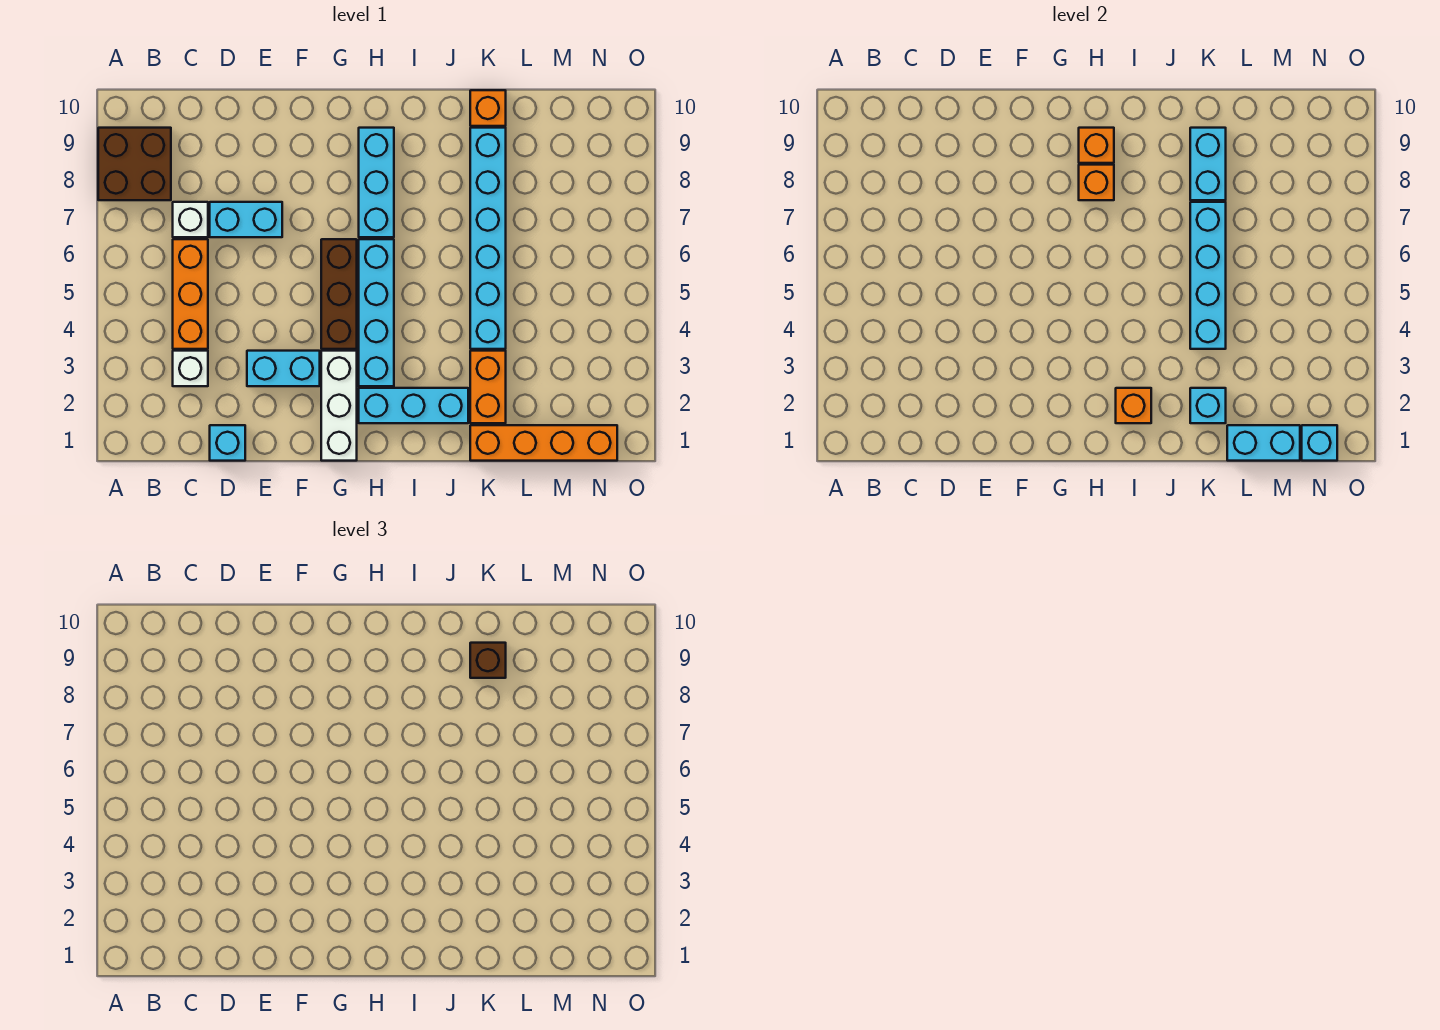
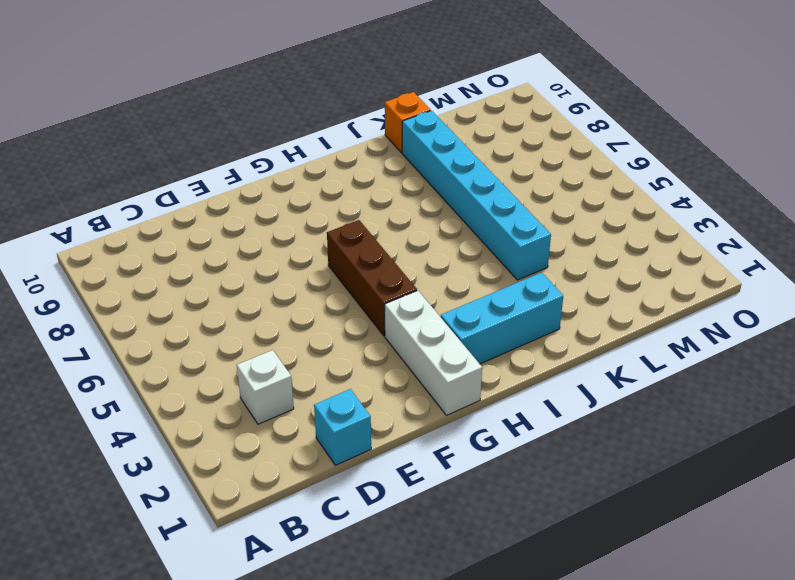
none -> brown 2x2 brick [98,128,171,200]
none -> orange 1x3 brick [173,239,208,349]
none -> white 1x1 brick [173,202,208,237]

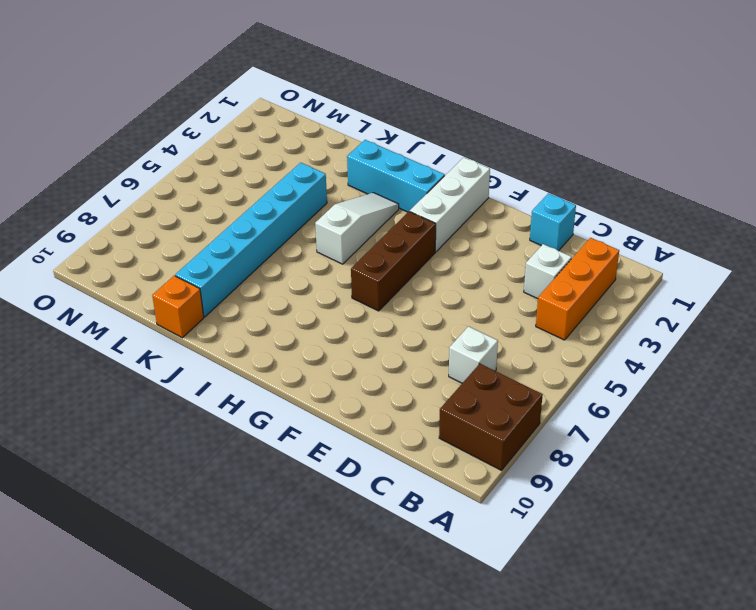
orange 1x3 brick [536,238,619,340] -> orange 1x3 brick moved to [173,239,208,349]
white 1x3 slope [315,193,399,264] -> none
none -> cyan 1x2 brick [210,202,282,237]
none -> cyan 1x2 brick [247,351,320,386]
none -> cyan 1x4 brick [359,239,394,386]

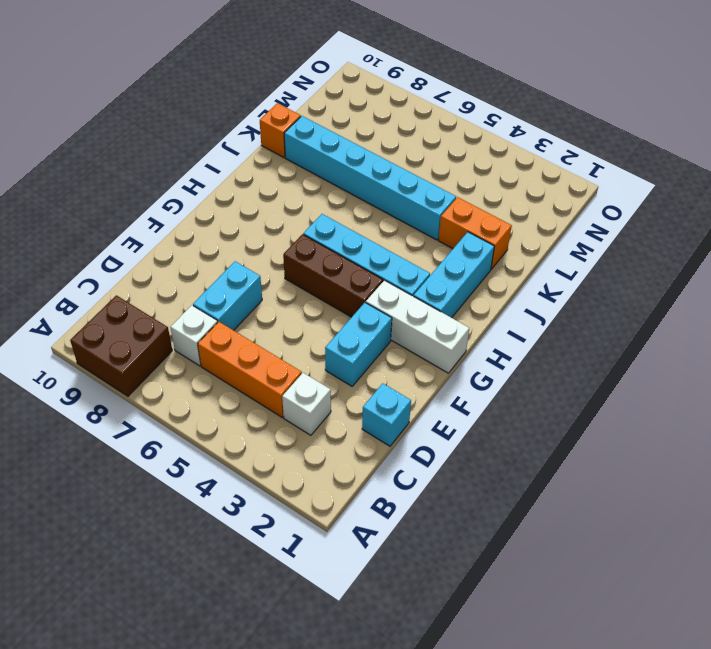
none -> cyan 1x3 brick [359,128,394,237]
none -> orange 1x4 brick [470,425,617,461]
none -> orange 1x1 brick [1079,165,1114,200]

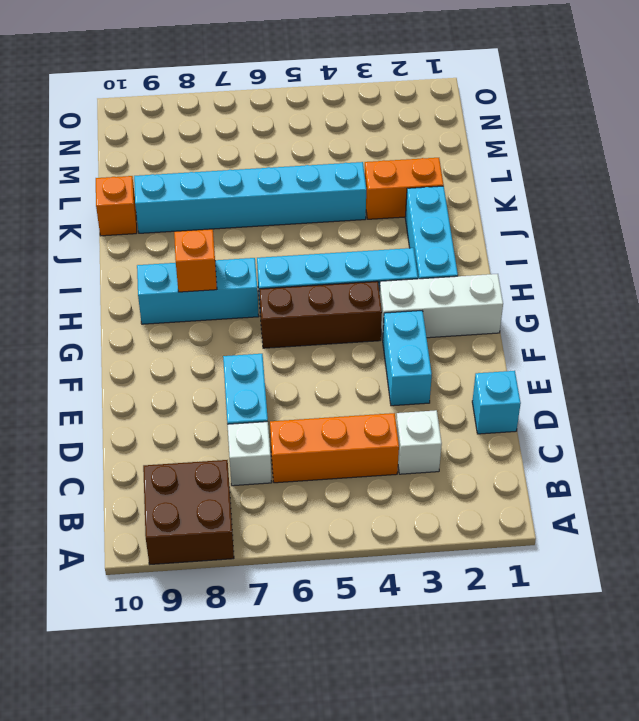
none -> orange 1x4 brick [470,425,617,461]
none -> orange 1x1 brick [1079,128,1114,163]
none -> orange 1x1 brick [1116,388,1151,423]

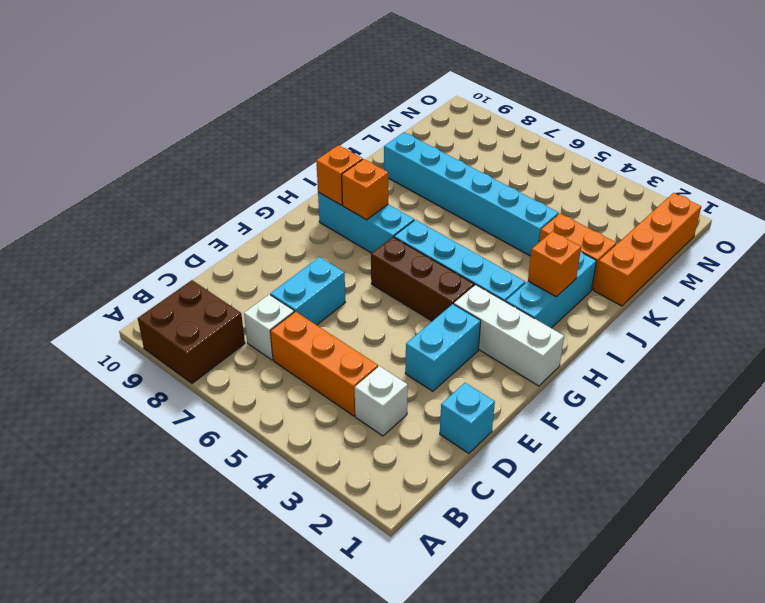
none -> orange 1x1 brick [470,90,506,126]
none -> cyan 1x1 brick [1190,388,1226,423]
none -> cyan 1x4 brick [1190,202,1226,349]

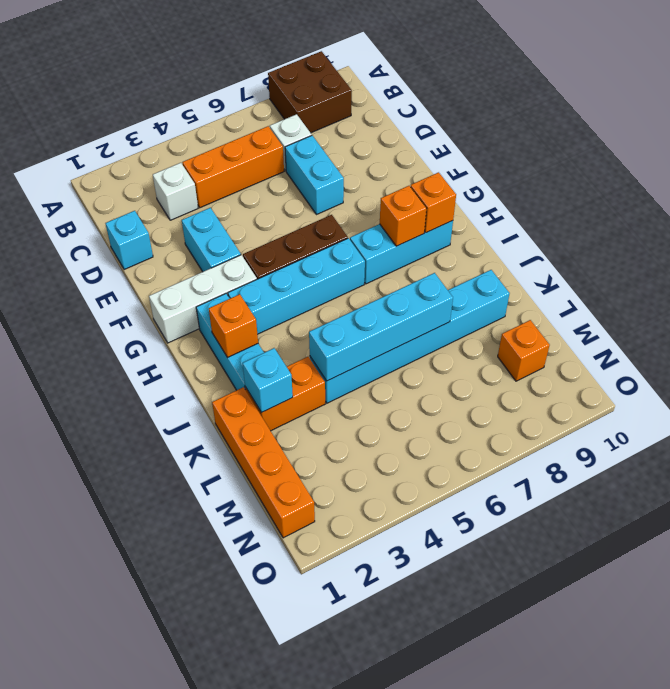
orange 1x1 brick [498,320,550,381] -> orange 1x1 brick moved to [470,90,506,126]
none -> cyan 1x2 brick [1190,128,1226,200]
none -> cyan 1x2 brick [1227,425,1300,461]
none -> cyan 1x1 brick [1302,425,1337,461]

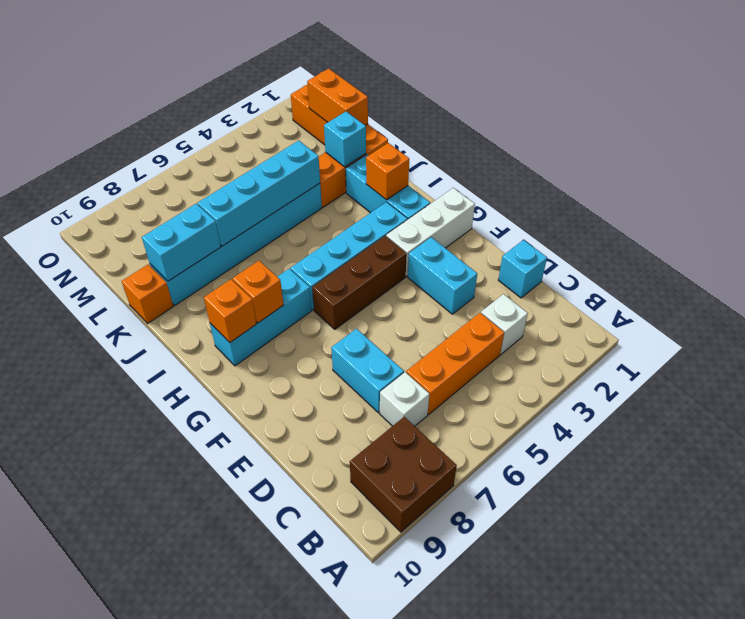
orange 1x2 brick [307,68,368,125] -> cyan 1x2 brick [1227,425,1300,461]
none -> cyan 1x1 brick [1302,425,1337,461]
none -> brown 1x1 brick [470,643,506,678]

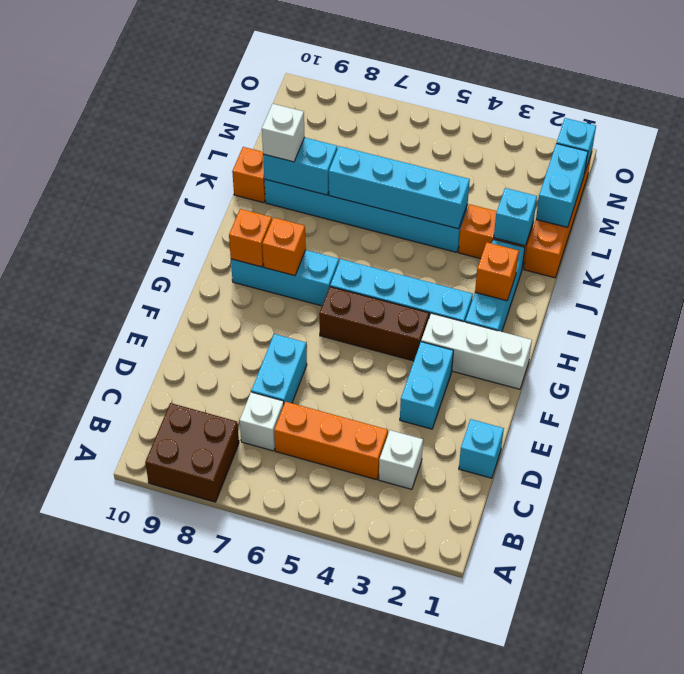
white 1x1 brick [262,104,305,162] -> brown 1x1 brick [470,643,506,678]

